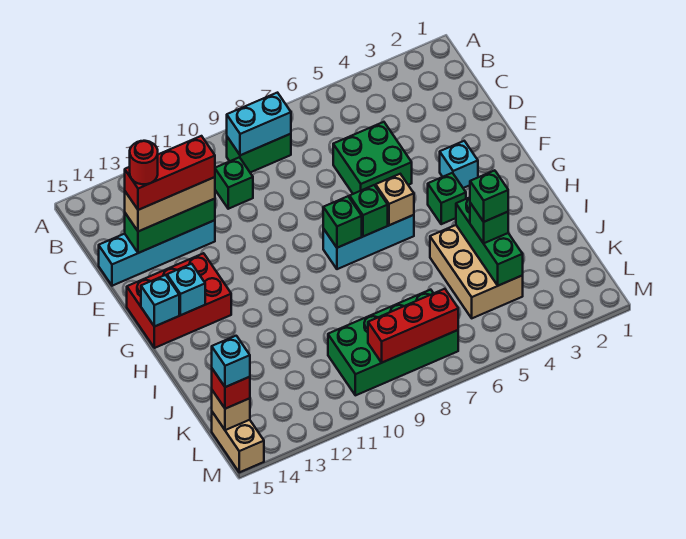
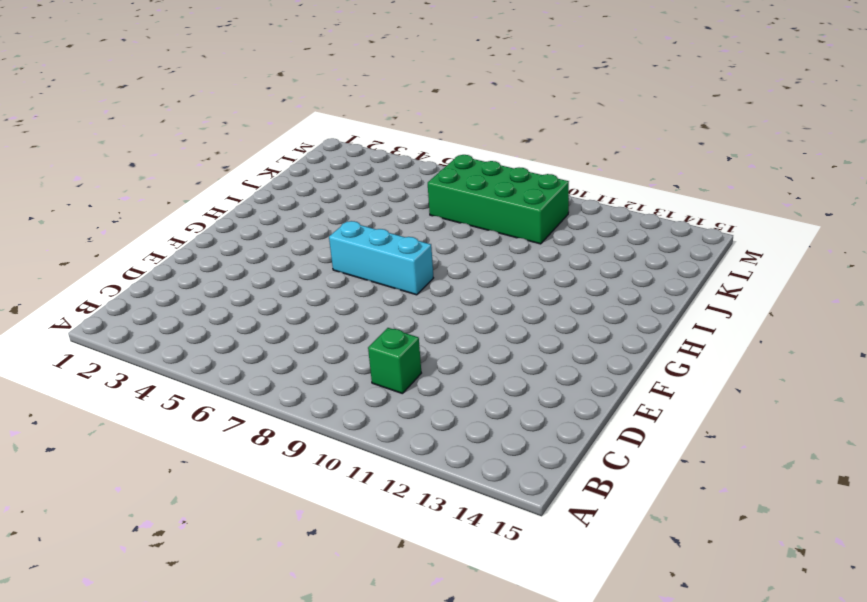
none -> green 1x2 brick [227,134,291,173]
none -> green 2x2 brick [333,122,412,194]
none -> cyan 1x4 brick [99,220,215,286]

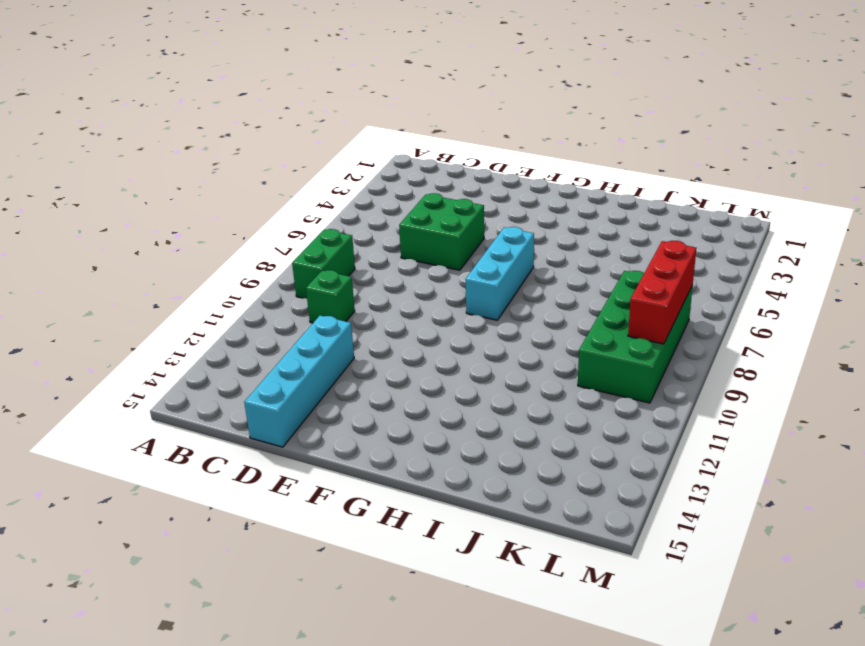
none -> cyan 1x1 brick [440,141,478,188]
none -> red 2x3 brick [127,253,231,348]
none -> green 1x1 brick [428,173,466,224]

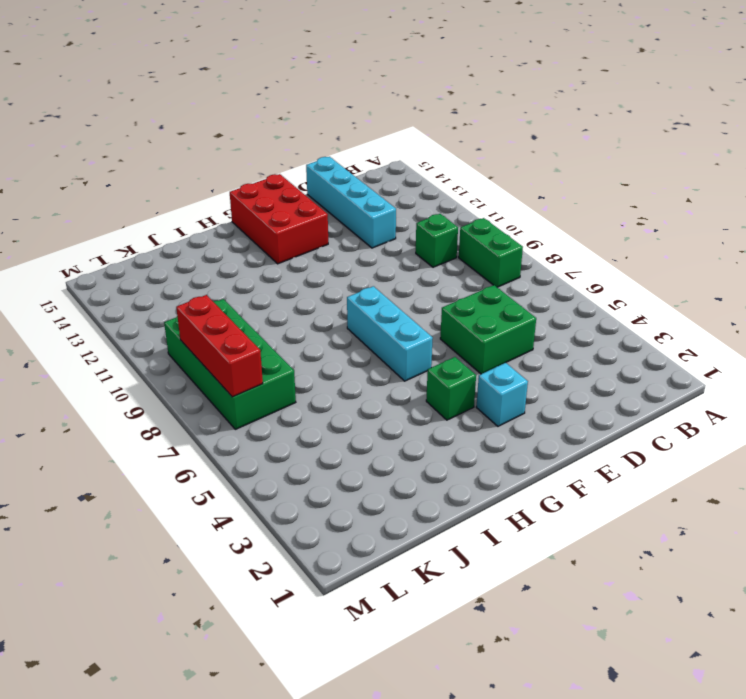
none -> tan 2x3 brick [430,225,523,318]
none -> tan 1x2 brick [212,412,264,472]
none -> cyan 1x2 brick [227,93,291,155]

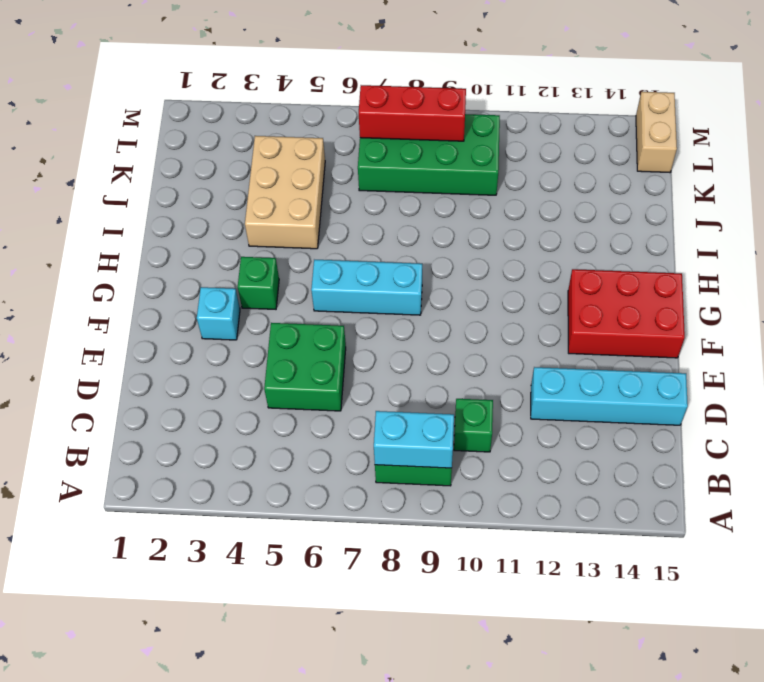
none -> green 1x3 brick [125,199,215,253]
none -> tan 1x1 brick [376,174,414,225]
none -> green 1x1 brick [350,185,388,236]

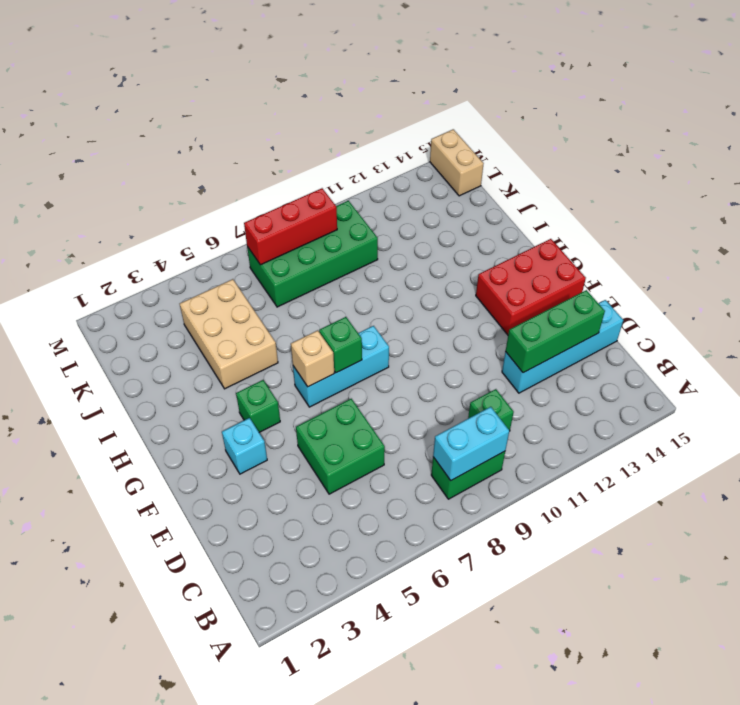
none -> green 1x1 brick [323,196,362,248]
none -> cyan 1x1 brick [167,264,205,315]
none -> cyan 1x1 brick [141,275,179,327]

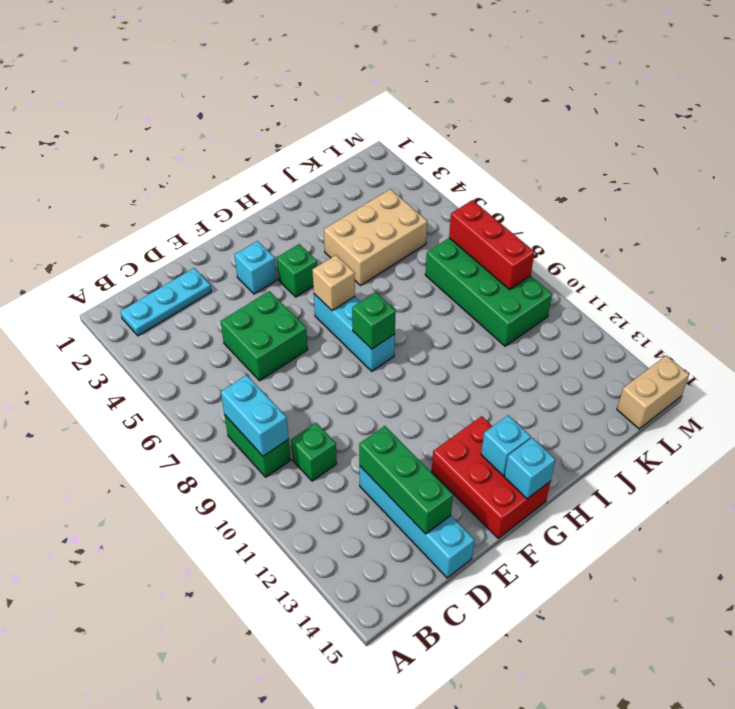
cyan 1x3 plate [120,268,211,336] -> none
none -> green 1x1 brick [350,185,388,236]
none -> green 1x3 brick [456,197,523,286]
none -> tan 1x1 brick [212,390,250,430]

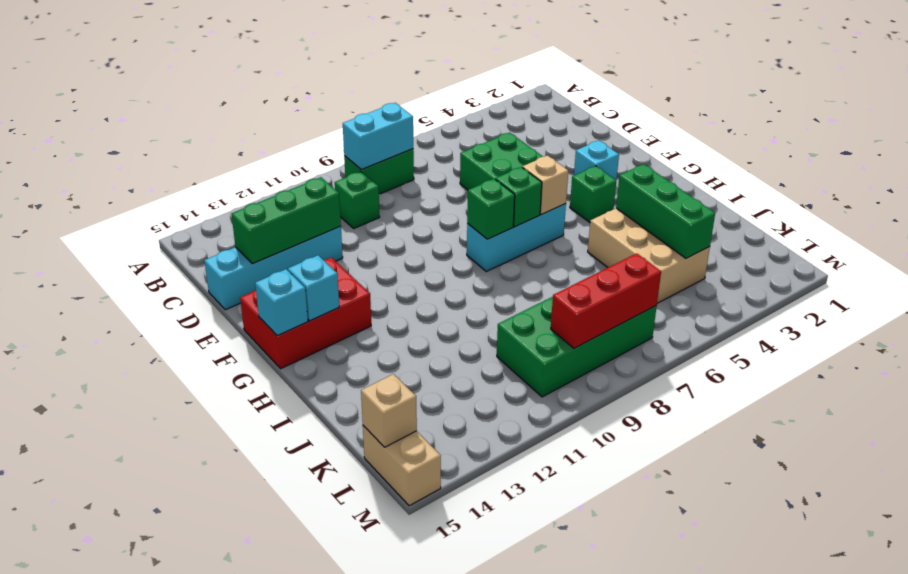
none -> tan 1x3 brick [125,177,215,231]
none -> green 1x1 brick [470,203,508,243]
none -> red 1x1 brick [212,369,250,409]

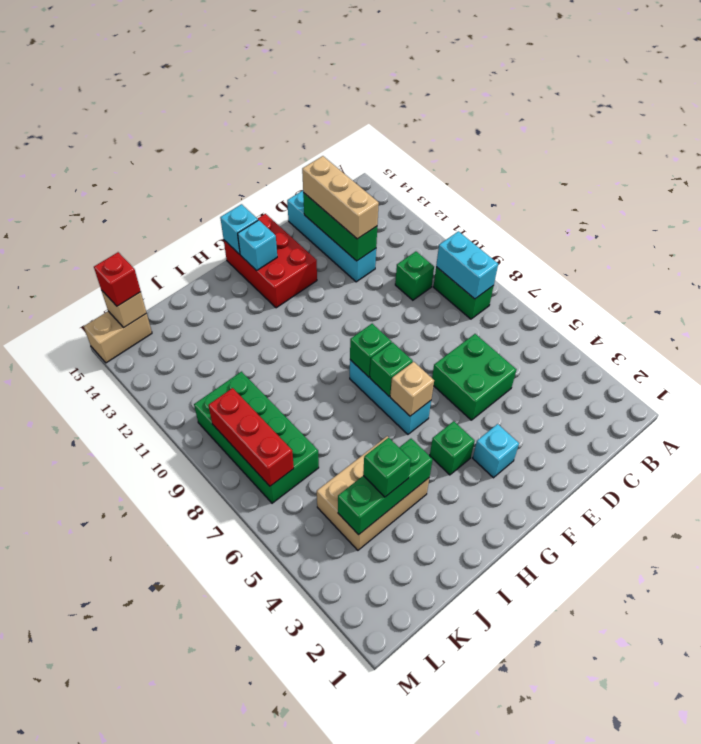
none -> red 1x3 brick [125,136,215,210]
none -> green 1x1 brick [470,170,508,222]
none -> cyan 1x1 brick [212,336,250,387]

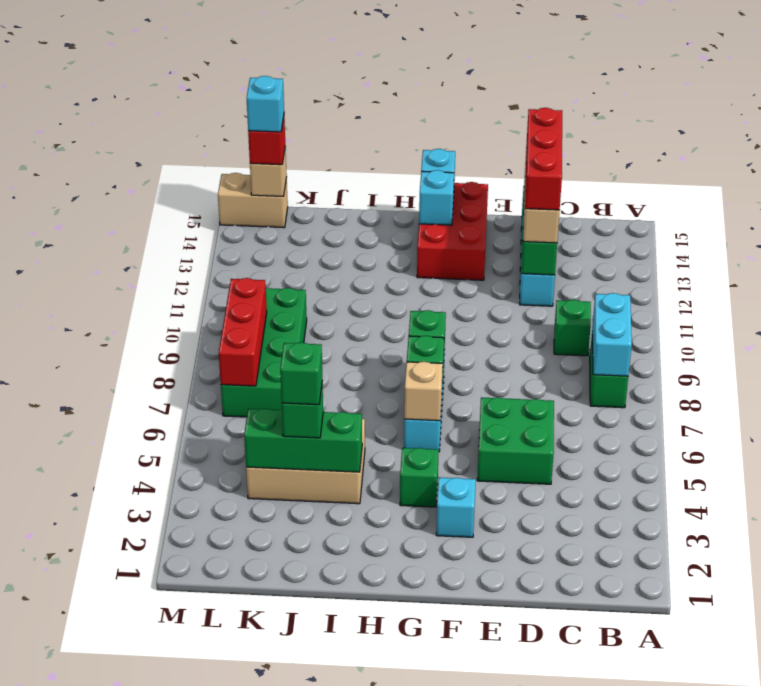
none -> red 1x1 round brick [130,141,158,184]

